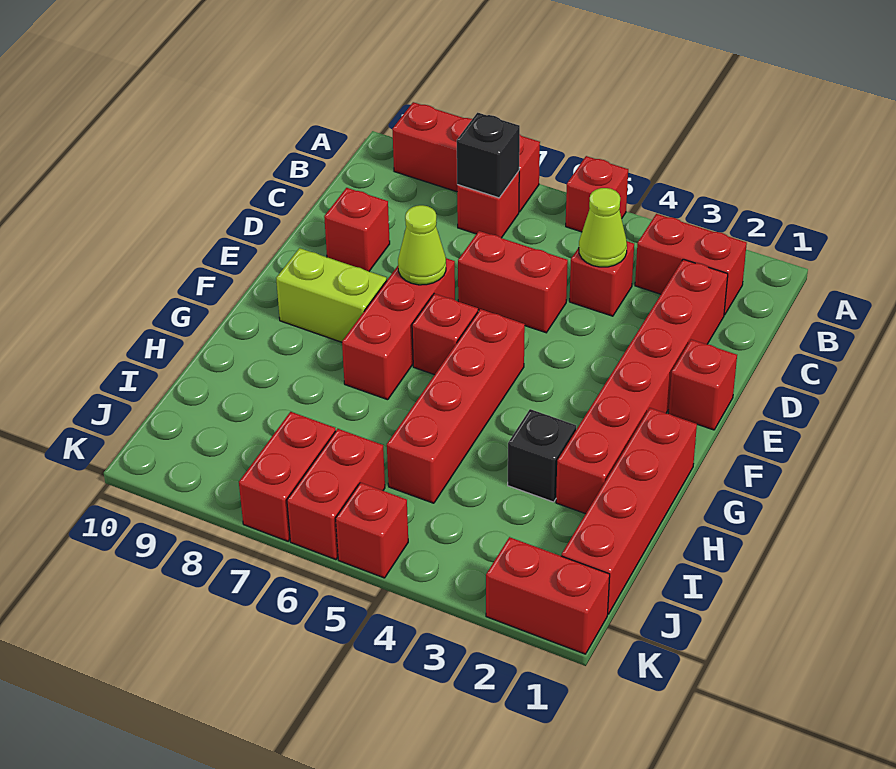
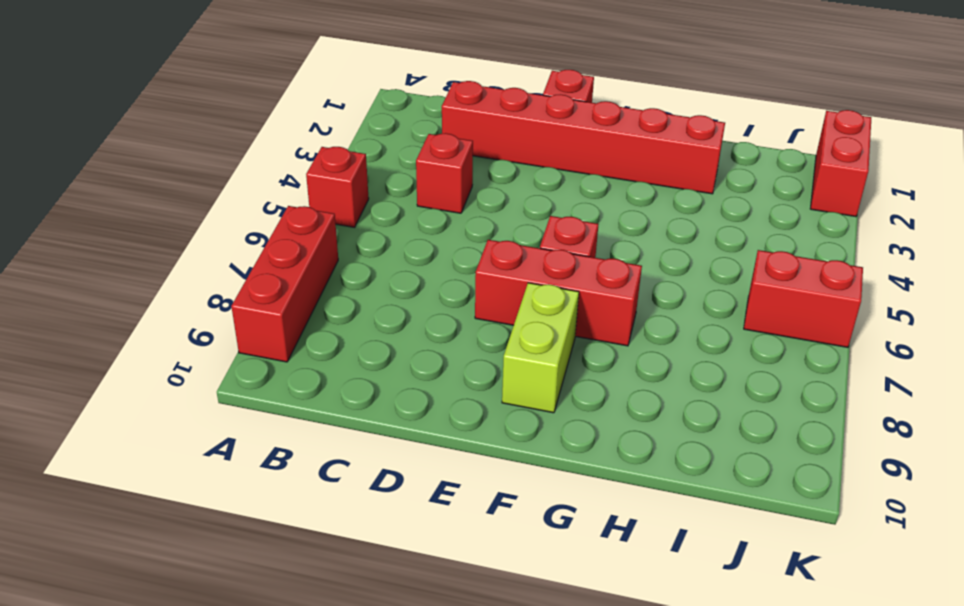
none -> red 1x2 brick [635,214,747,315]
none -> red 1x1 brick [457,171,519,238]
none -> red 1x2 brick [458,231,568,333]

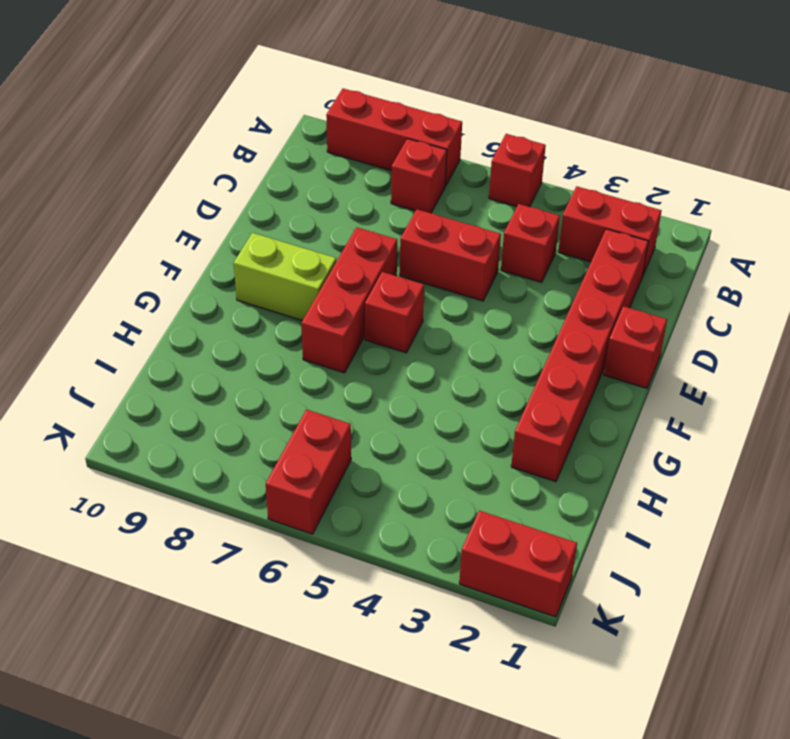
none -> red 1x1 brick [324,188,390,271]
none -> red 1x4 brick [387,309,525,503]
none -> red 1x4 brick [561,408,697,614]

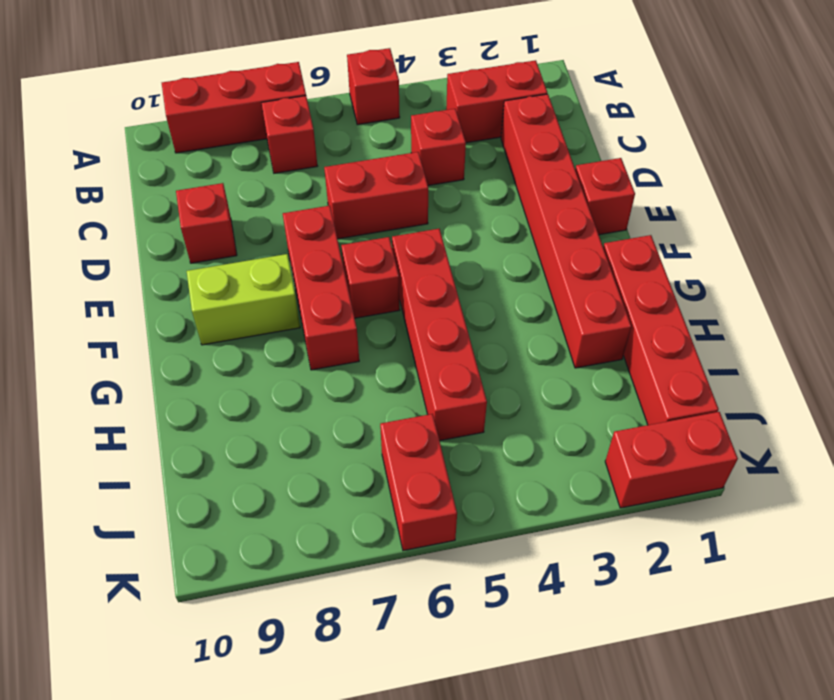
none -> black 1x1 brick [508,409,576,502]
none -> red 1x2 brick [239,412,336,541]
none -> red 1x1 brick [336,483,408,578]

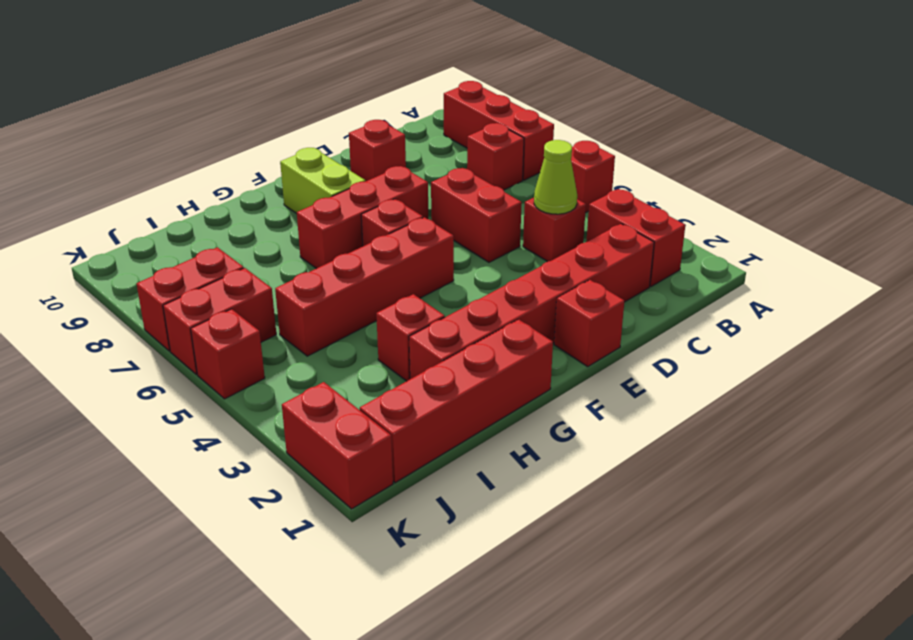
red 1x1 brick [376,294,445,381] -> black 1x1 brick [508,409,576,502]
none -> black 1x1 brick [457,113,520,198]
none -> lime 1x1 cone [398,205,446,285]

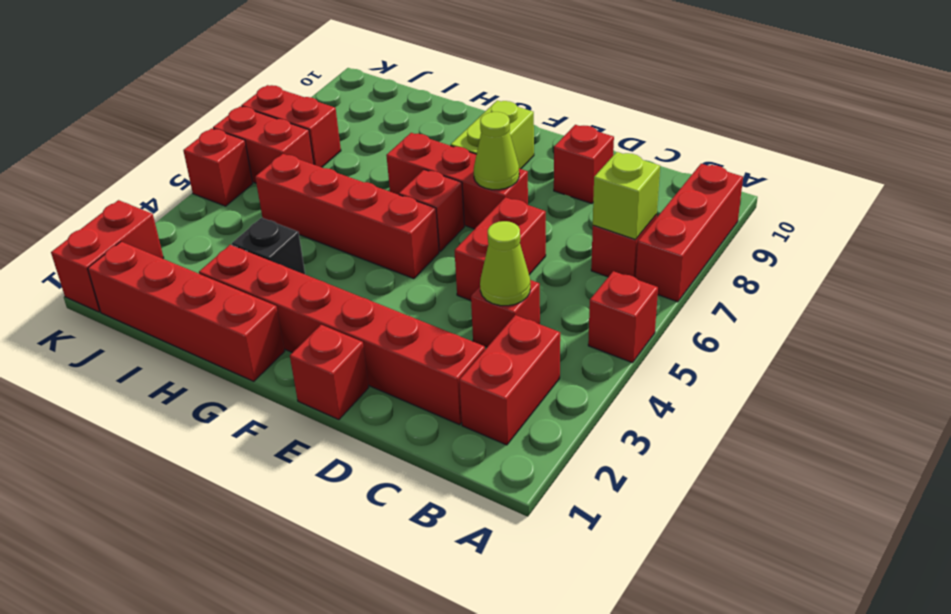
lime 1x1 brick [593,152,660,240] -> black 1x1 brick [457,113,520,198]

